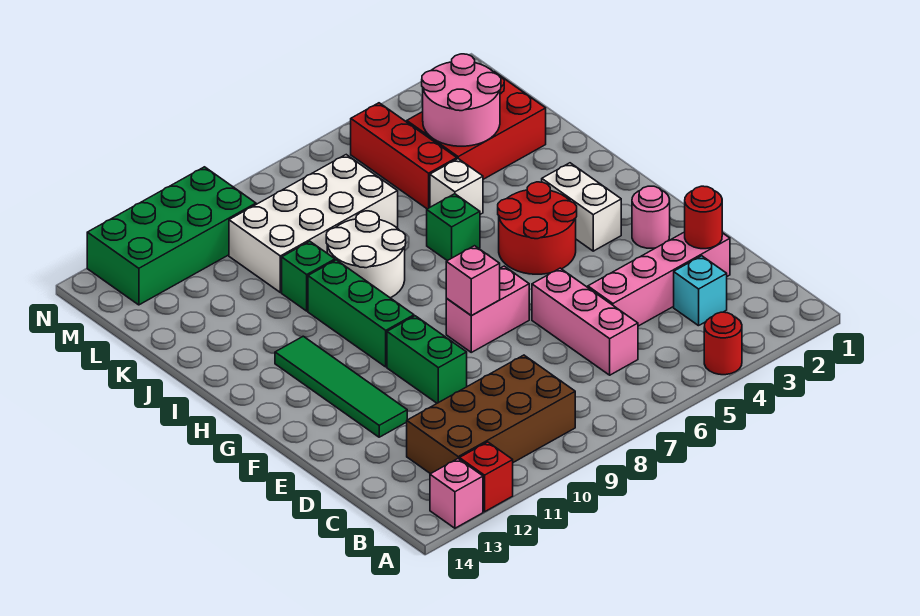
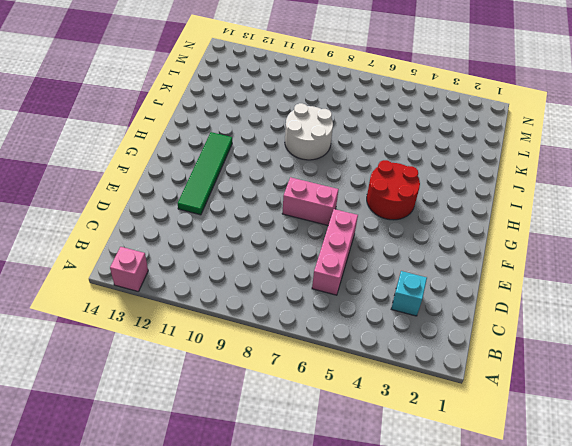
none -> red 1x1 round brick [704,312,742,375]
none -> red 1x1 brick [459,442,513,512]
none -> brown 2x4 brick [407,355,575,474]

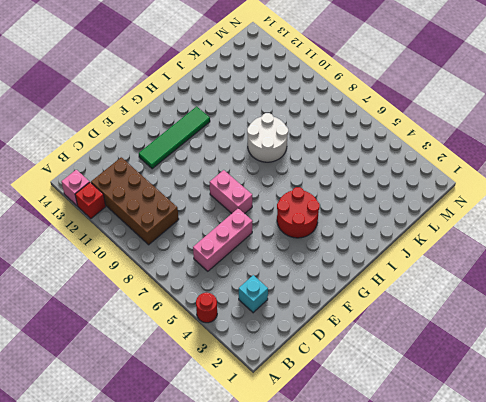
none -> pink 1x4 brick [588,232,730,326]
none -> green 1x2 brick [387,316,467,403]
none -> pink 1x1 round brick [632,186,670,248]

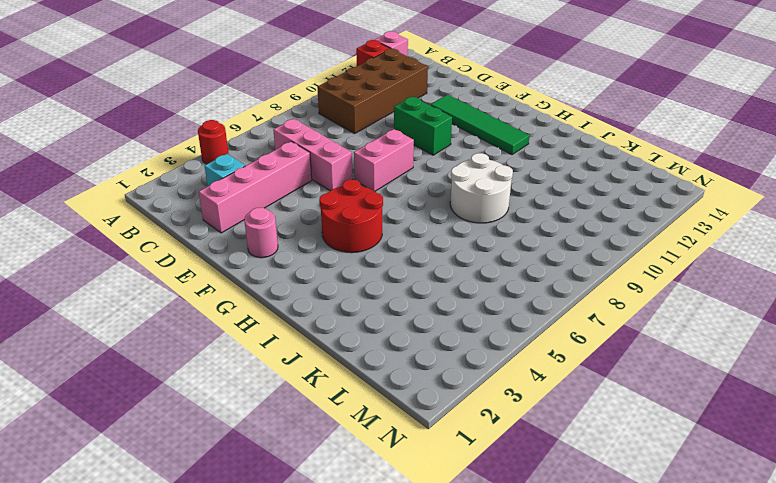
none -> white 1x2 brick [542,163,621,251]
none -> green 1x3 brick [308,260,414,367]
none -> green 1x1 brick [427,194,480,261]

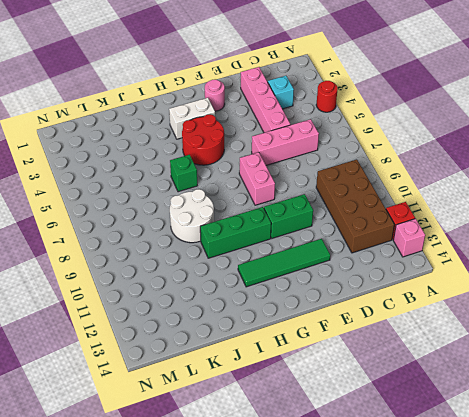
none -> white 1x1 brick [430,159,483,214]
none -> green 1x1 brick [282,241,335,311]
none -> red 2x3 brick [407,72,546,179]

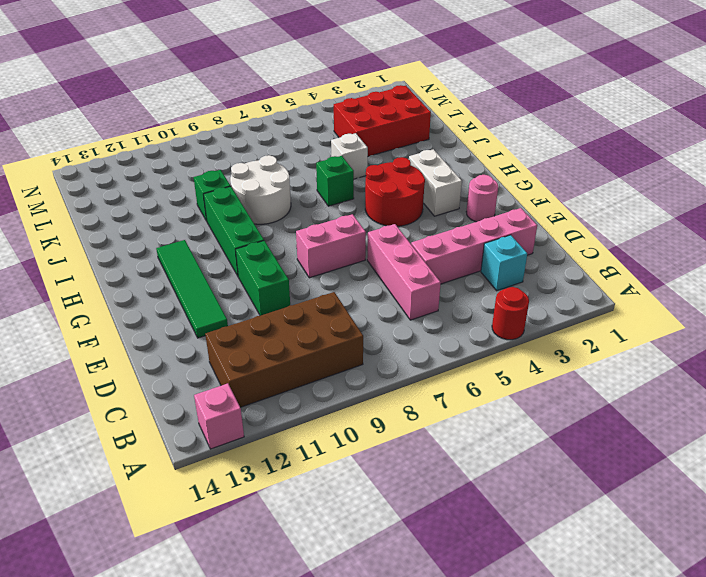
none -> red 1x1 brick [459,442,513,512]
none -> red 1x3 brick [351,103,457,209]
none -> white 2x4 brick [229,155,398,292]

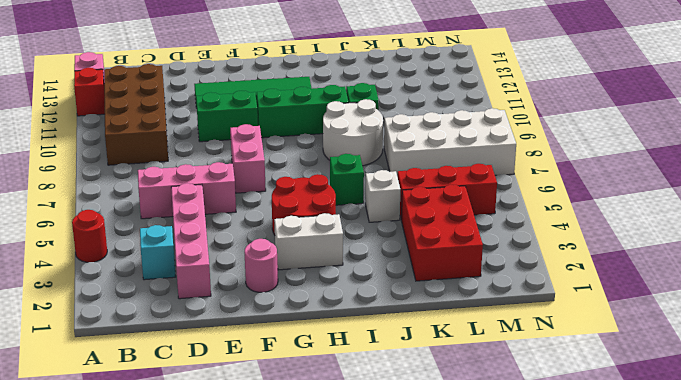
white 2x4 brick [384,108,516,176] -> white 2x4 brick turned to [229,155,398,292]
none -> green 2x4 brick [87,167,256,305]
none -> red 1x1 round brick [685,186,722,249]
none -> pink 1x1 brick [446,246,500,316]

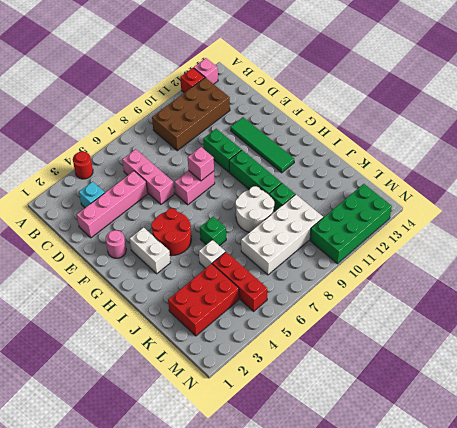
none -> red 1x1 round brick [685,186,722,249]
none -> pink 2x2 round brick [422,54,501,146]

